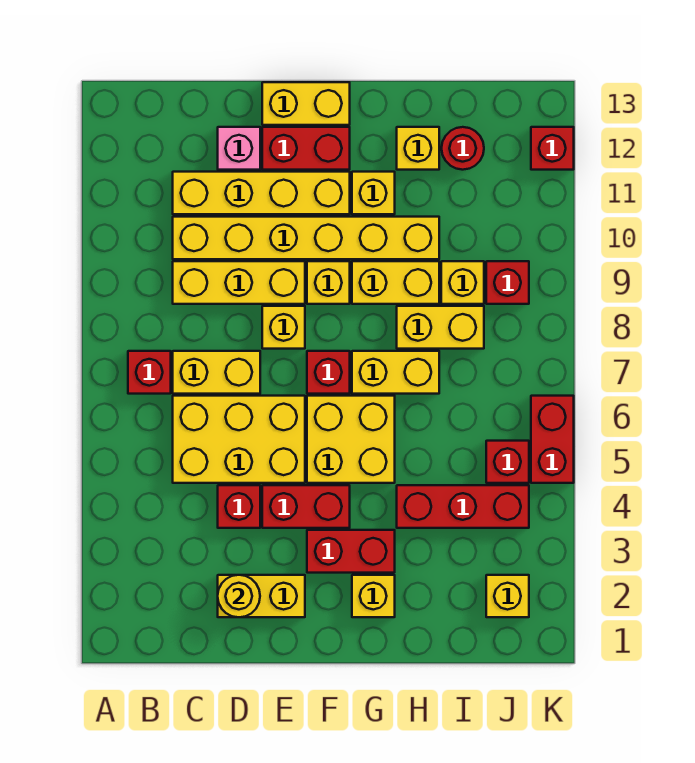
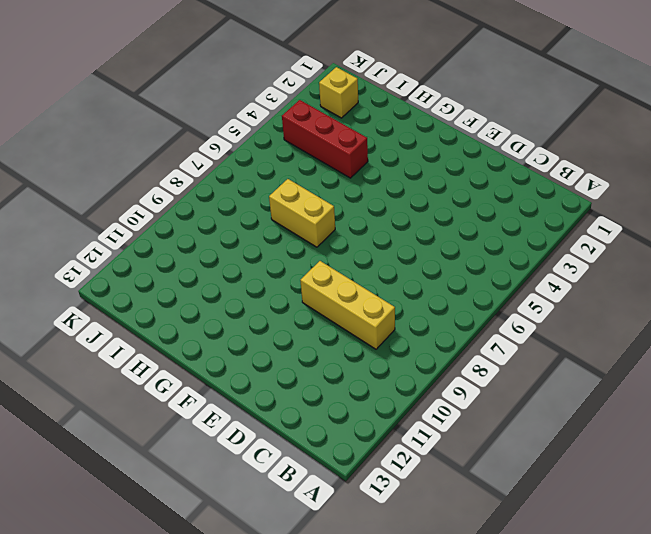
none -> red 1x1 brick [128,351,171,394]
none -> yellow 2x3 brick [173,396,305,483]
none -> yellow 1x2 brick [173,351,260,394]
none -> yellow 1x6 brick [173,217,439,259]

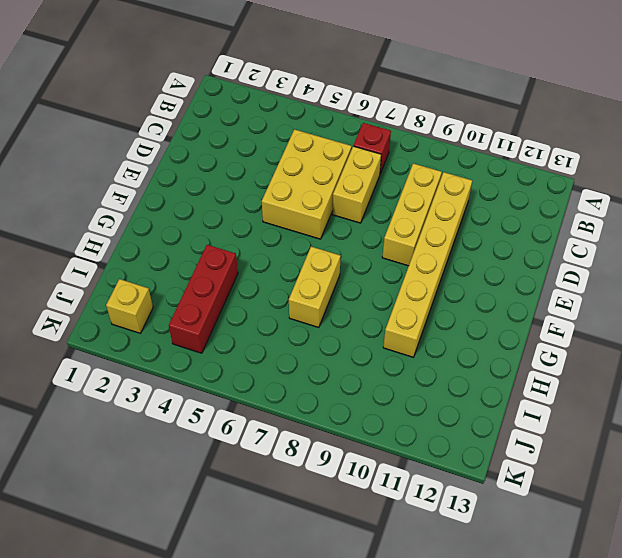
none -> yellow 1x4 brick [173,172,350,214]
none -> yellow 1x2 brick [218,575,305,617]
none -> red 1x1 brick [218,485,260,528]
none -> pink 1x1 brick [218,127,260,170]

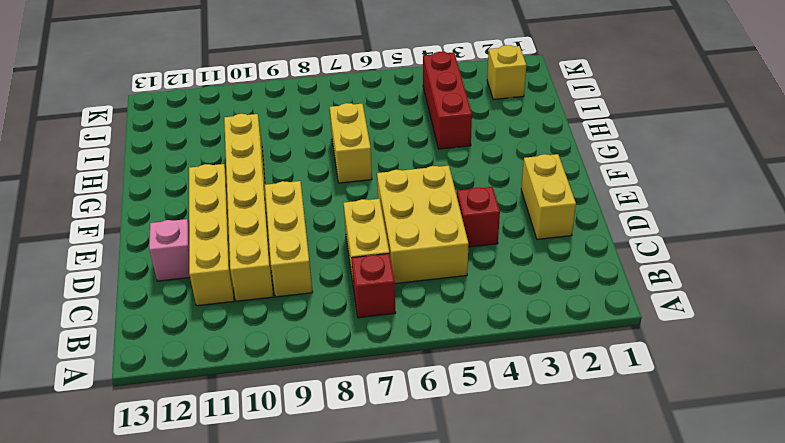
none -> red 1x2 brick [262,485,350,528]
none -> yellow 1x1 brick [262,306,305,349]
none -> red 1x2 brick [262,127,350,170]
none -> yellow 1x2 brick [262,82,350,125]

